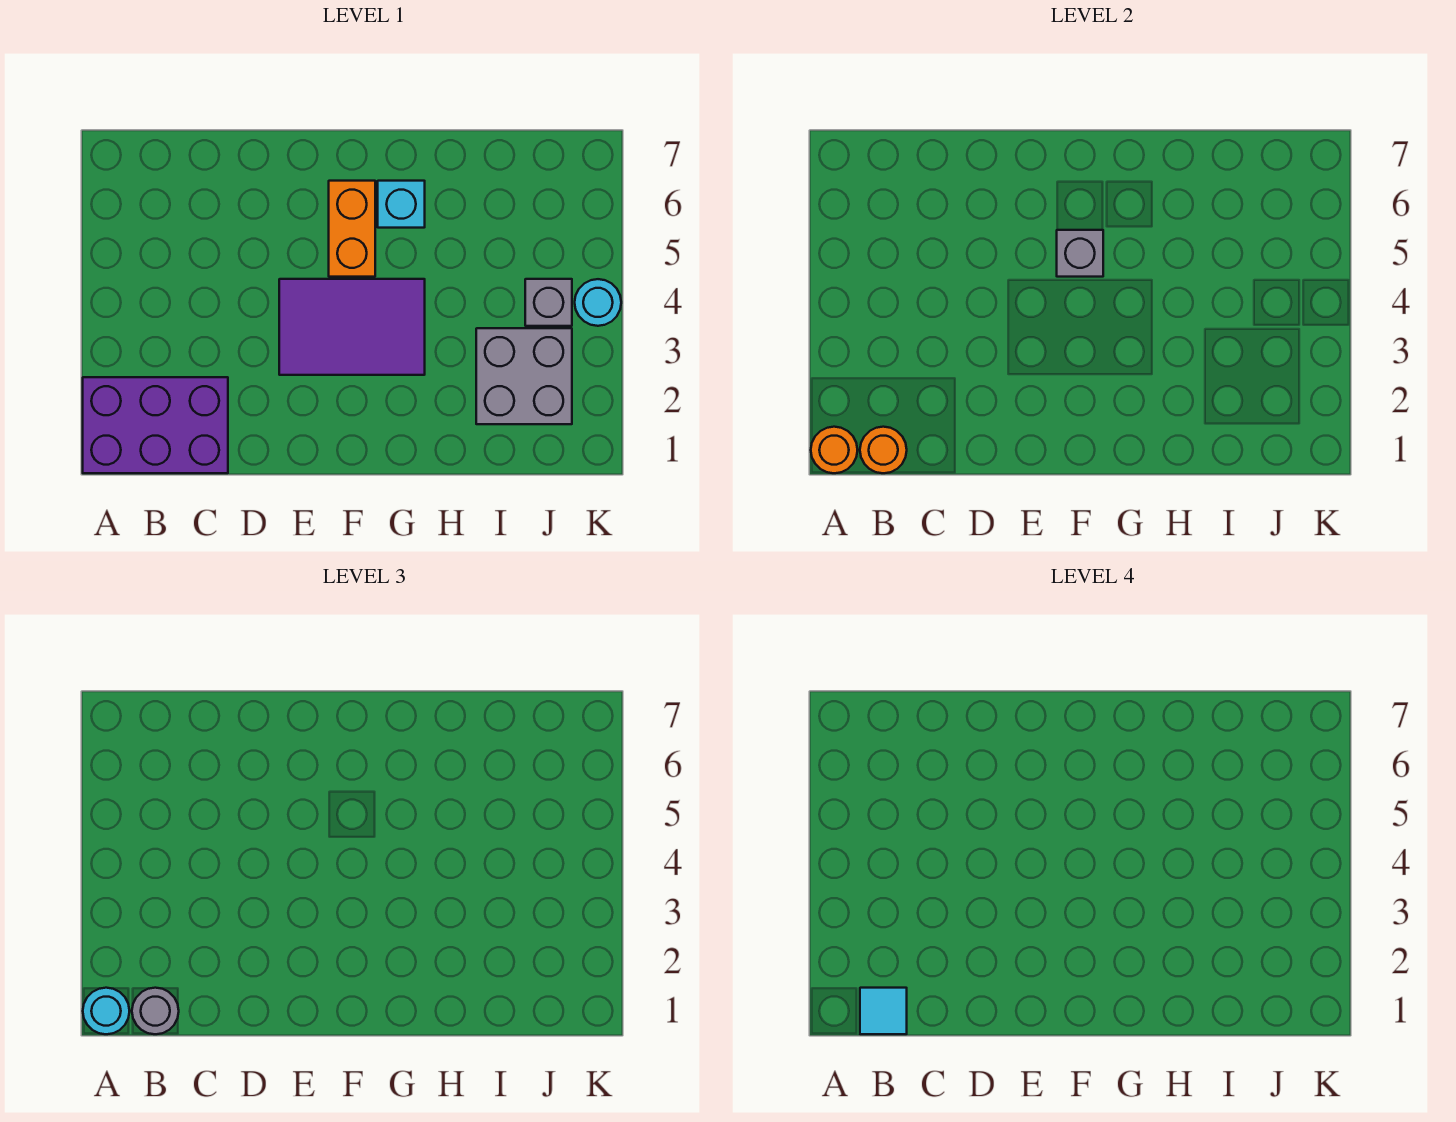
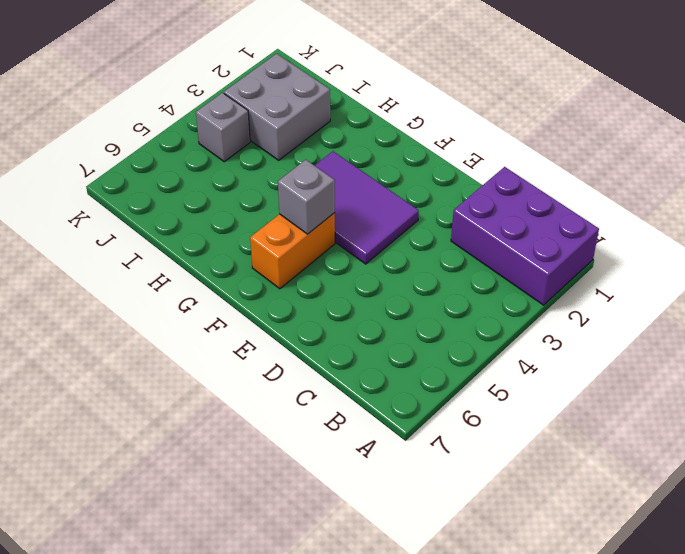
none -> cyan 1x1 brick [378,181,425,228]
none -> cyan 1x1 round brick [575,279,621,326]
none -> orange 1x1 round brick [811,427,857,473]

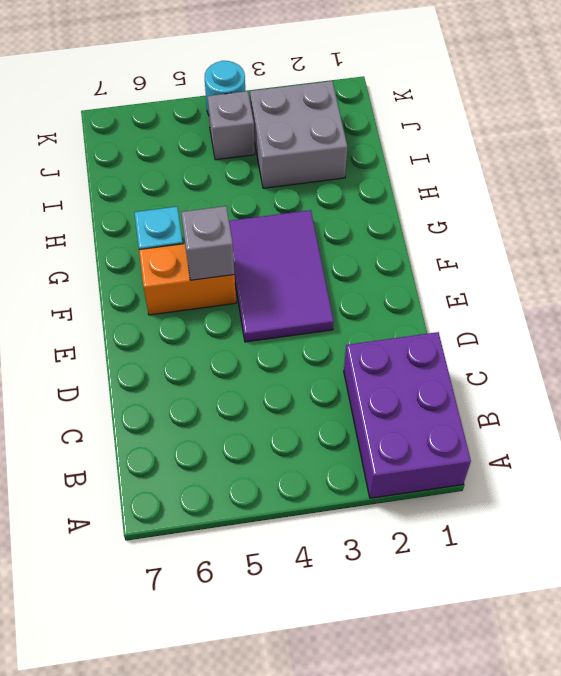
none -> orange 1x1 round brick [811,427,857,473]
none -> orange 1x1 round brick [860,427,907,473]
none -> cyan 1x1 round brick [83,988,129,1034]

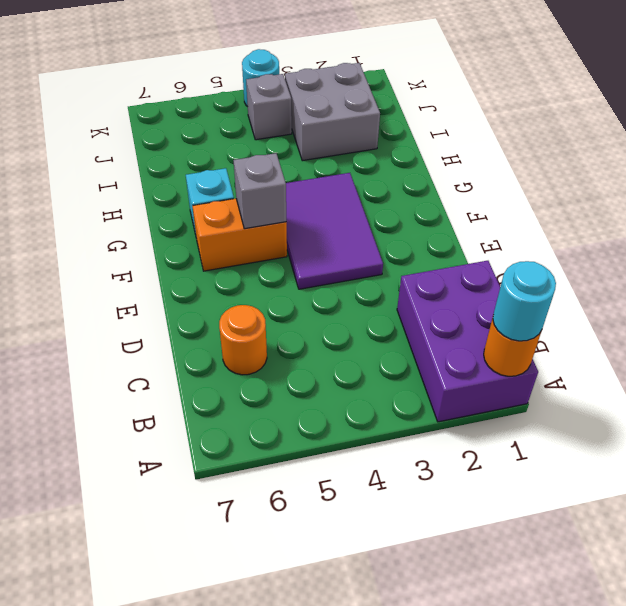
orange 1x1 round brick [219,305,267,375] -> orange 1x1 round brick moved to [860,427,907,473]
none -> grey 1x1 round brick [132,988,179,1034]
none -> cyan 1x1 tile [860,988,907,1034]

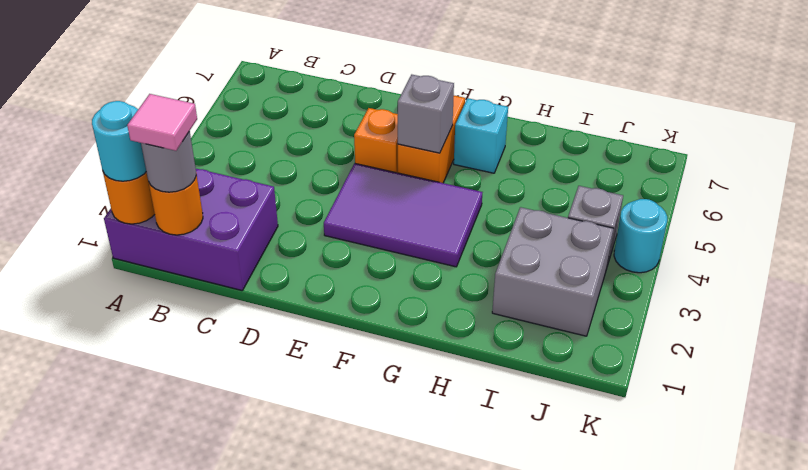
pink 1x1 tile [127,94,197,151] -> cyan 1x1 tile [860,988,907,1034]
orange 1x1 brick [354,108,398,173] -> none

